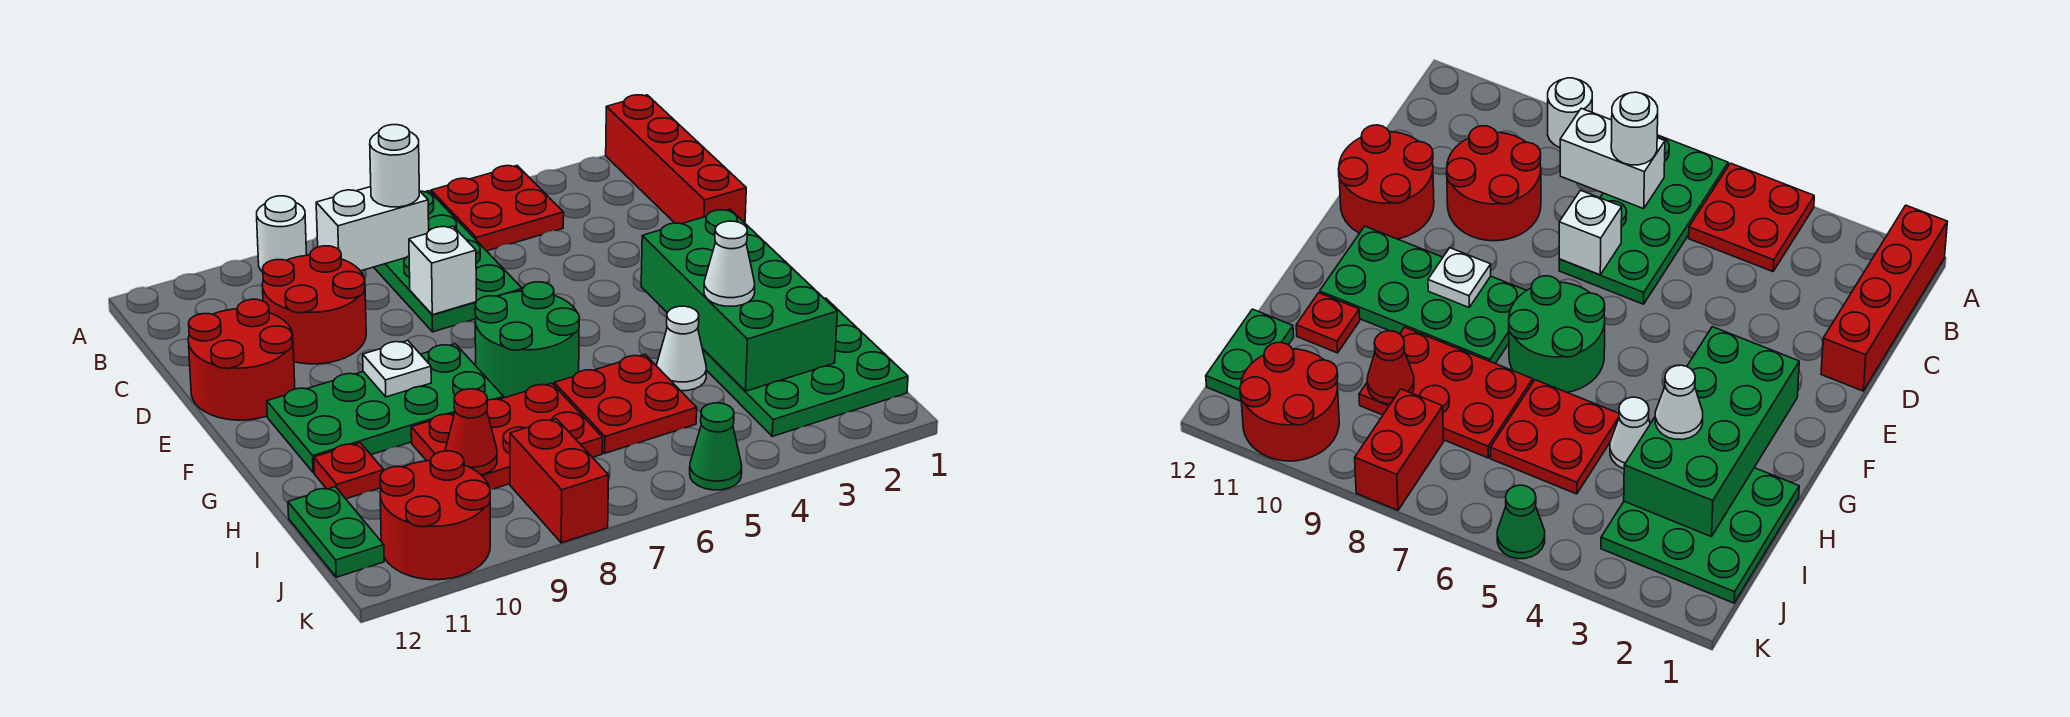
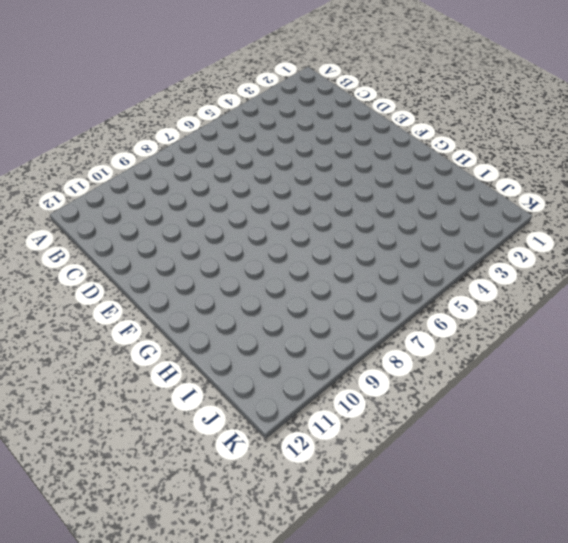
none -> red 1x4 brick [606,95,746,224]
none -> red 2x2 plate [431,166,564,251]
none -> green 2x4 plate [374,191,522,332]

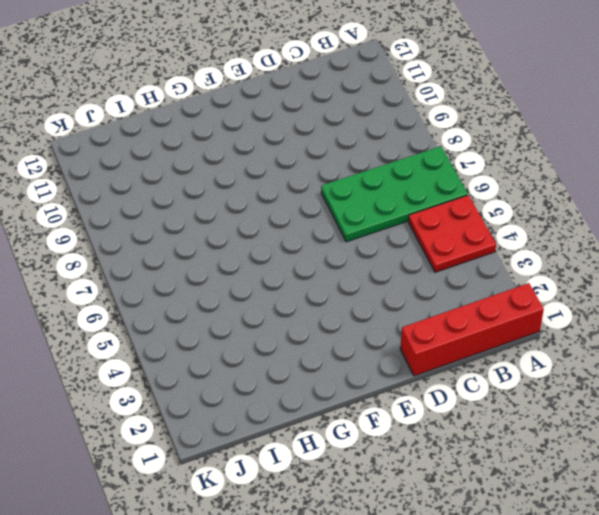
none -> white 1x1 round brick [257,196,307,272]
none -> red 2x2 round brick [262,246,366,364]
none -> red 2x2 round brick [188,299,295,420]

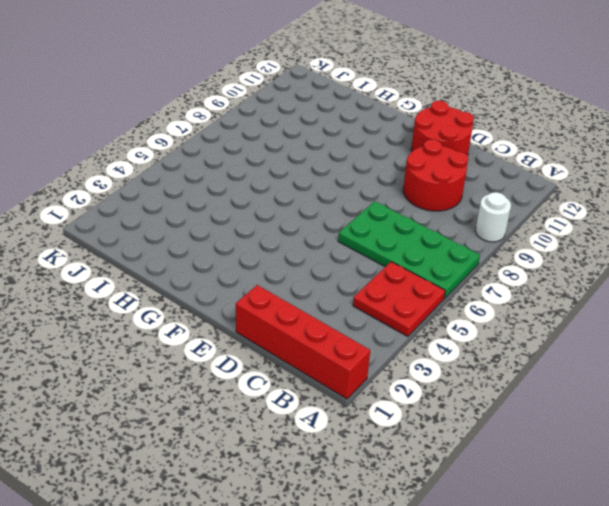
none -> green 2x2 round brick [475,282,580,398]
none -> green 2x4 plate [267,344,504,473]
none -> green 3x3 plate [702,298,908,436]

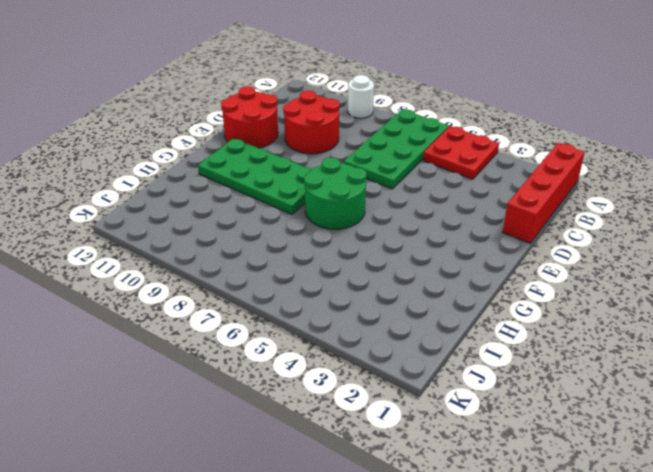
none -> green 3x3 plate [702,298,908,436]
none -> white 1x1 cone [656,306,706,391]
none -> red 2x2 plate [554,354,697,453]

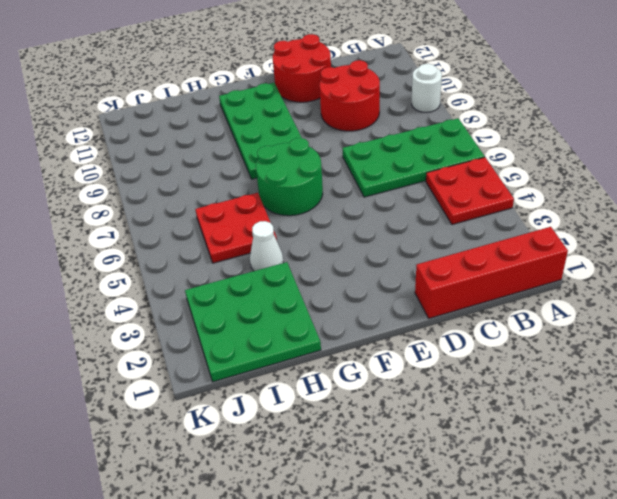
none -> red 2x3 plate [411,383,603,490]
none -> red 1x1 plate [314,443,384,499]
none -> green 1x2 plate [288,487,384,577]

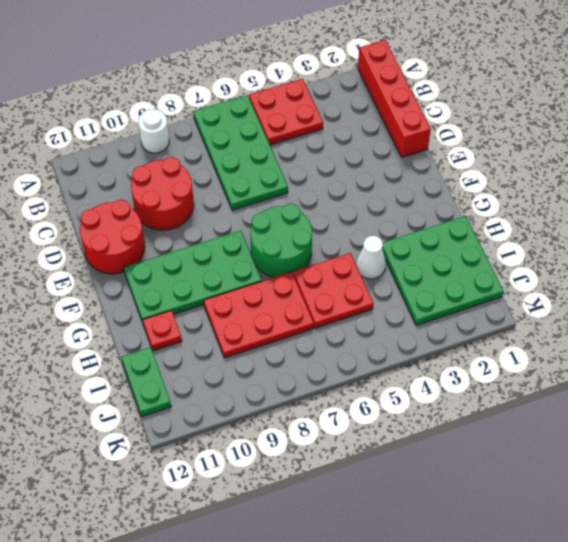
none -> red 1x2 brick [510,419,609,543]
none -> red 2x2 round brick [380,451,490,580]
none -> green 1x1 cone [690,403,742,490]

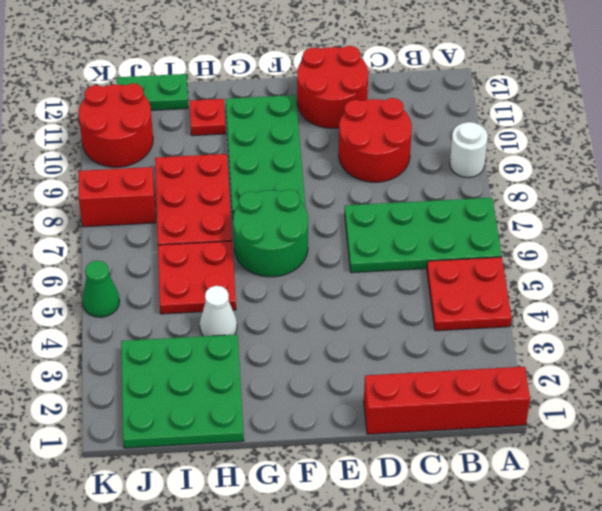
none -> white 1x2 brick [316,187,429,271]
none -> white 1x1 brick [409,226,476,315]
none -> green 2x4 brick [641,209,837,391]

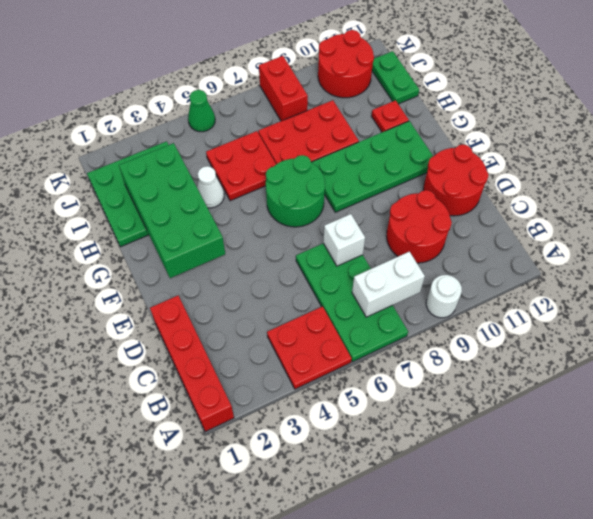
none -> white 1x1 plate [363,341,431,397]
none -> red 1x1 cone [445,389,497,475]
none -> white 1x1 round brick [370,125,419,207]

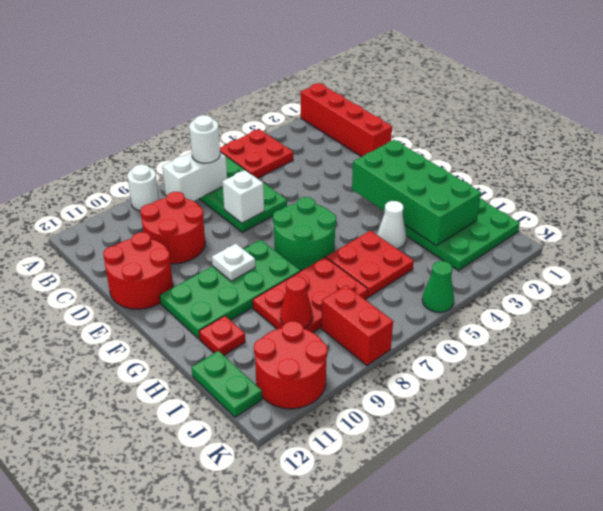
none -> white 1x1 cone [704,221,755,306]

